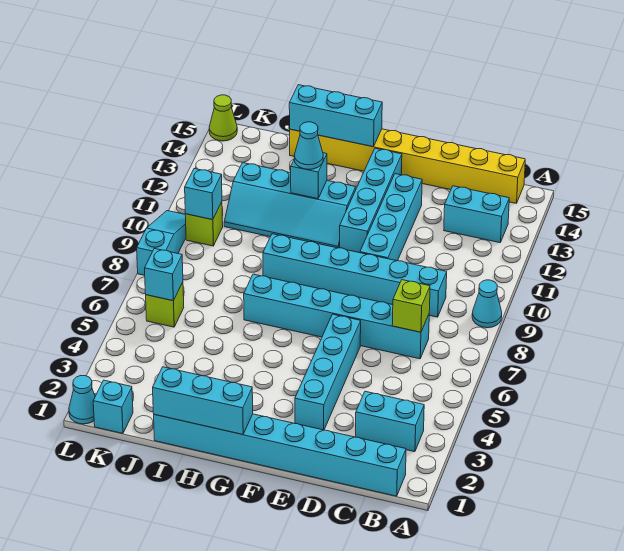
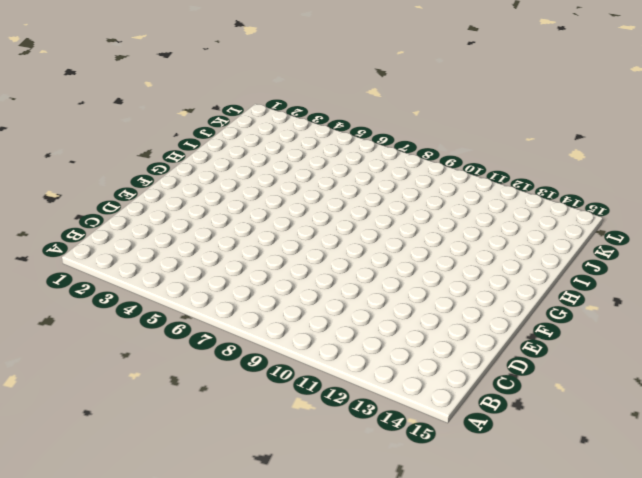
none -> cyan 1x1 cone [472,280,502,328]
none -> cyan 1x8 brick [154,414,406,496]
none -> cyan 1x2 brick [356,391,424,452]

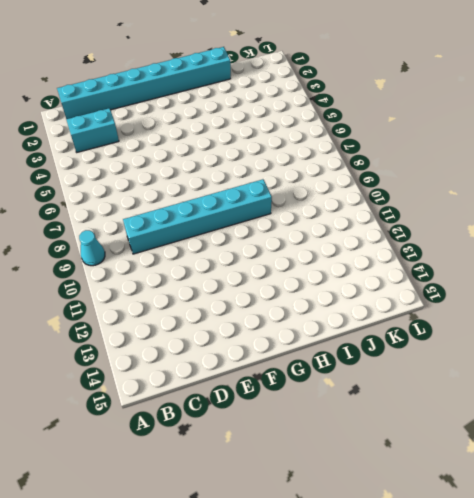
none -> cyan 1x2 brick [444,186,509,243]
none -> yellow 1x8 brick [290,129,525,203]
none -> cyan 1x6 brick [244,274,429,359]

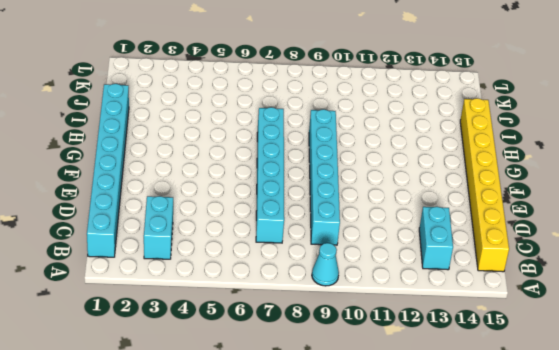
none -> cyan 1x4 brick [295,314,361,430]
none -> cyan 1x4 brick [360,174,422,261]
none -> cyan 1x4 brick [340,148,402,253]

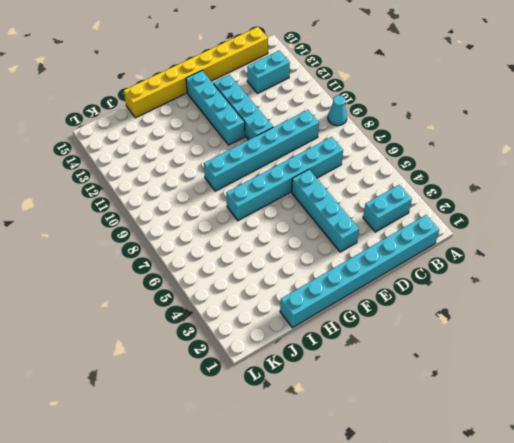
none -> cyan 2x4 slope [224,163,356,248]
none -> cyan 1x1 brick [93,380,133,433]
none -> lime 1x1 brick [146,282,184,327]

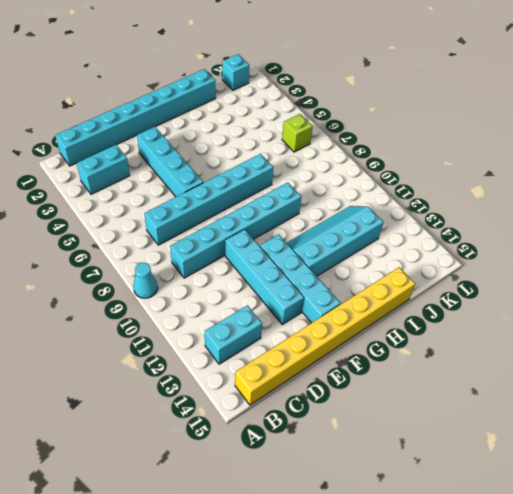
none -> lime 1x1 brick [185,202,223,246]
none -> cyan 1x1 cone [69,376,95,424]
none -> cyan 1x3 slope [137,211,186,275]

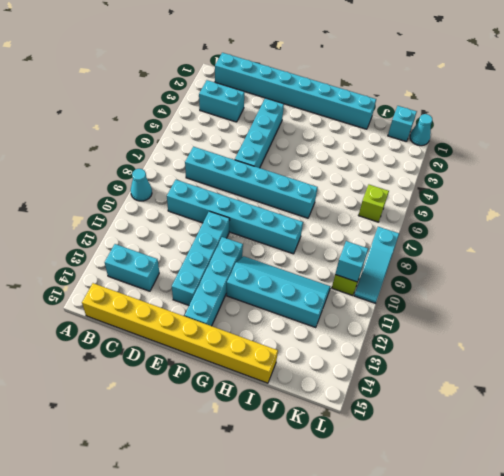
none -> lime 1x1 cone [209,95,237,141]
none -> lime 1x1 brick [392,280,430,332]
none -> cyan 1x3 brick [153,367,253,435]

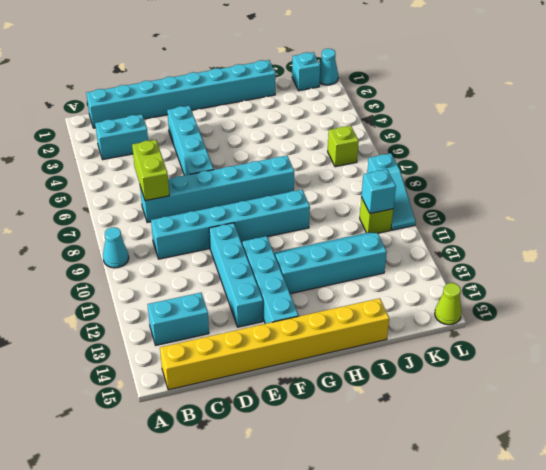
lime 1x2 brick [132,140,169,201] -> lime 1x1 brick [392,280,430,332]
none -> cyan 1x3 brick [153,367,253,435]
none -> cyan 1x3 brick [289,85,382,147]
none -> cyan 1x1 brick [291,153,327,199]

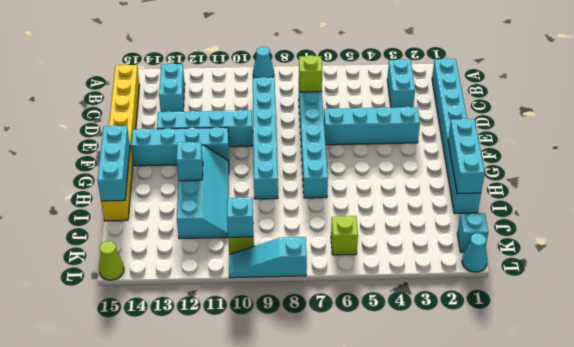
none -> cyan 1x1 brick [145,248,183,301]
none -> cyan 1x1 cone [294,122,323,169]

